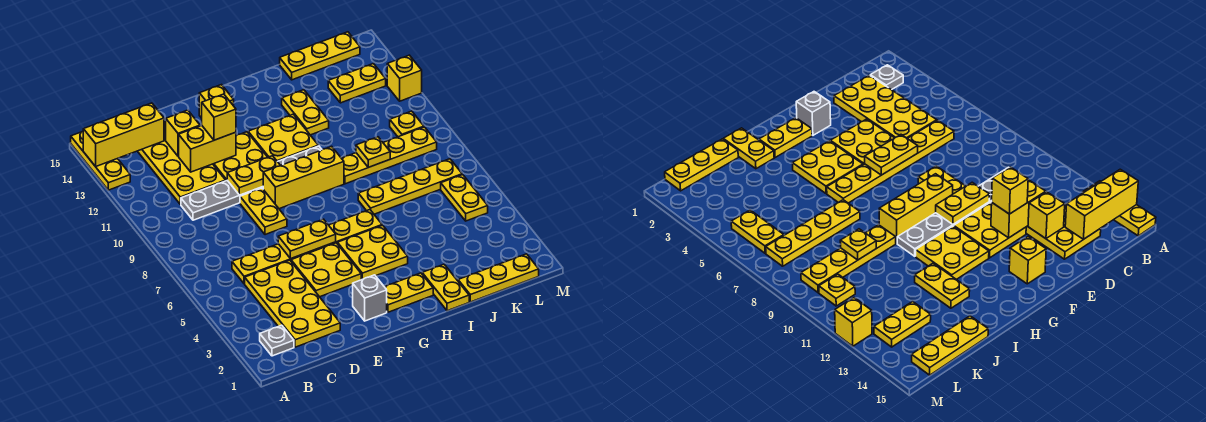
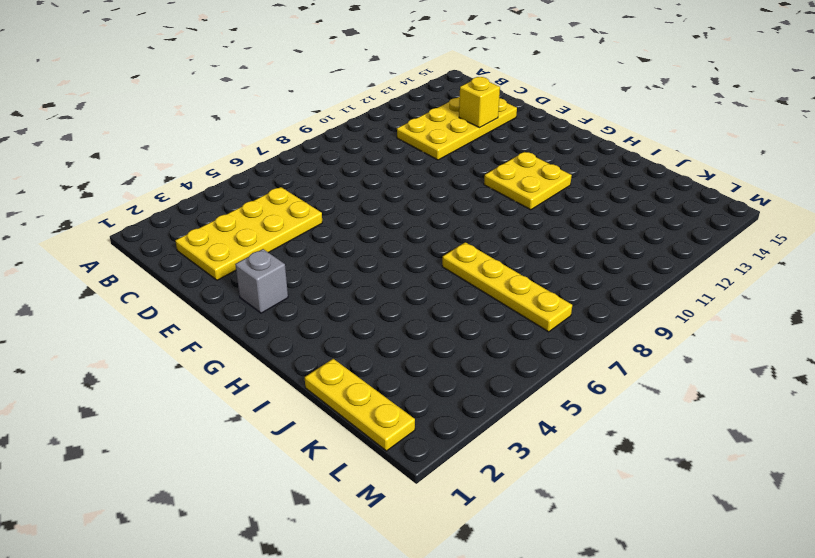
none -> yellow 1x3 plate [71,131,130,190]
none -> grey 1x1 plate [260,325,294,356]
none -> yellow 1x6 plate [232,210,382,284]
none -> grey 1x6 plate [181,146,322,220]

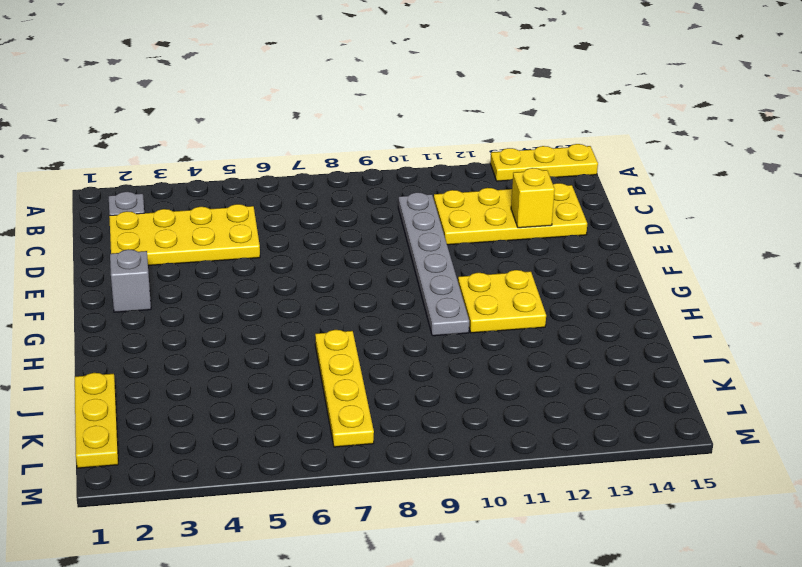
none -> yellow 1x6 plate [232,210,382,284]
none -> yellow 2x2 plate [291,243,361,297]
none -> yellow 1x2 plate [240,188,287,235]
none -> yellow 2x2 plate [213,132,268,181]

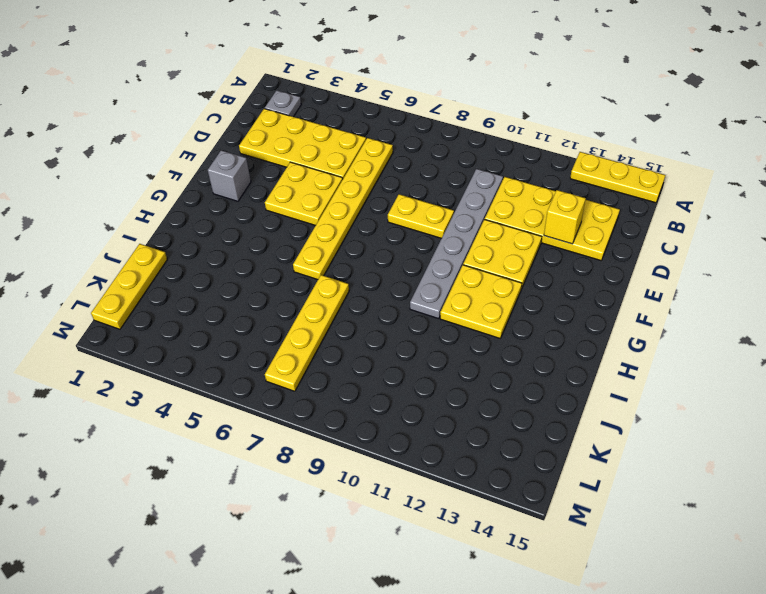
none -> yellow 1x3 brick [263,146,344,209]
none -> yellow 1x1 brick [199,85,234,118]
none -> yellow 1x2 plate [385,273,433,312]
none -> yellow 2x2 plate [337,225,408,280]

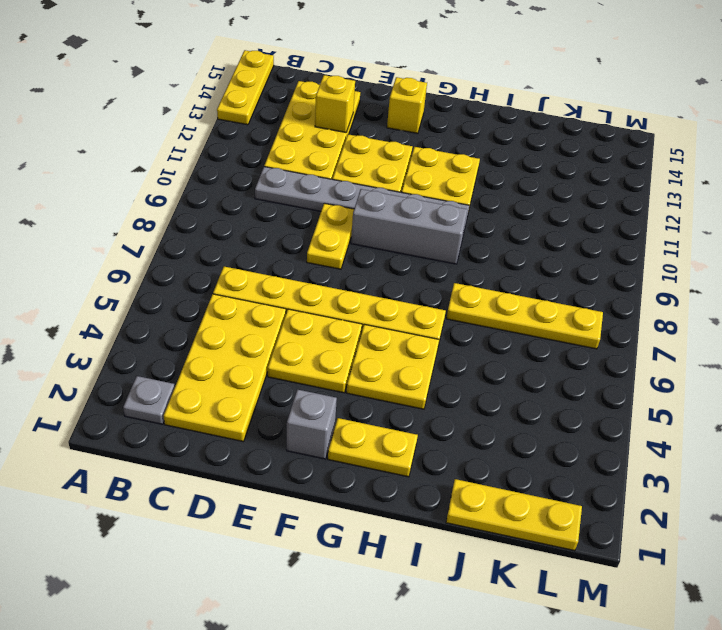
grey 1x3 brick [351,189,467,264] -> yellow 1x3 brick [263,146,344,209]
none -> yellow 1x2 plate [422,264,469,311]
none -> yellow 1x4 plate [342,127,437,184]
none -> yellow 1x2 plate [282,90,329,135]
none -> yellow 1x3 plate [280,32,360,80]

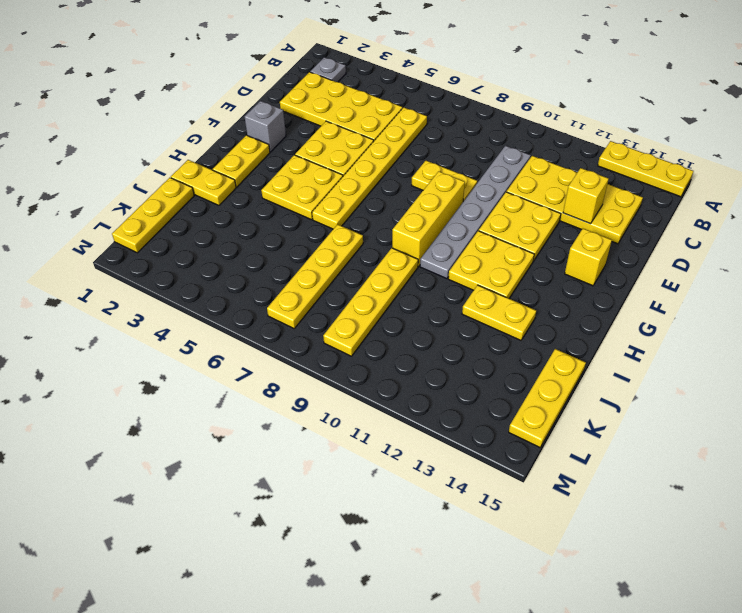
none -> yellow 1x2 plate [328,64,386,103]
none -> yellow 1x2 plate [441,175,488,221]
none -> yellow 1x1 plate [390,111,424,137]
none -> yellow 1x1 brick [387,55,422,101]

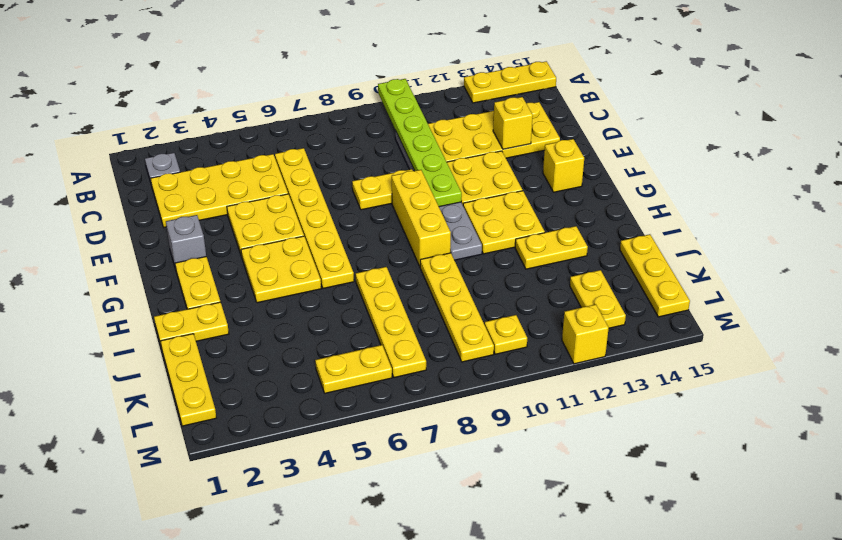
lime 1x6 plate [378,79,462,207] -> yellow 1x2 plate [227,156,280,195]
none -> yellow 1x3 brick [83,103,164,167]
none -> yellow 1x2 brick [179,125,236,172]
none -> yellow 1x2 plate [278,219,336,259]
none -> yellow 1x1 plate [356,137,390,167]

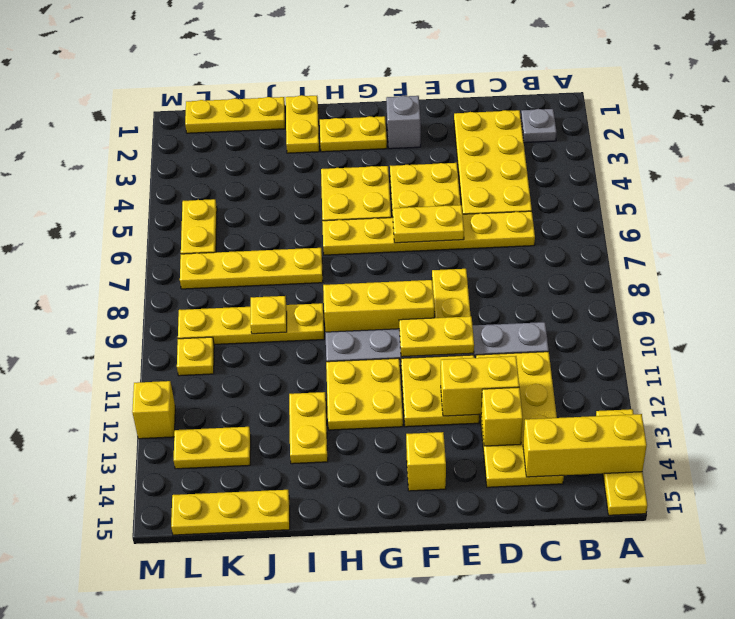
none -> yellow 1x1 brick [202,94,236,140]

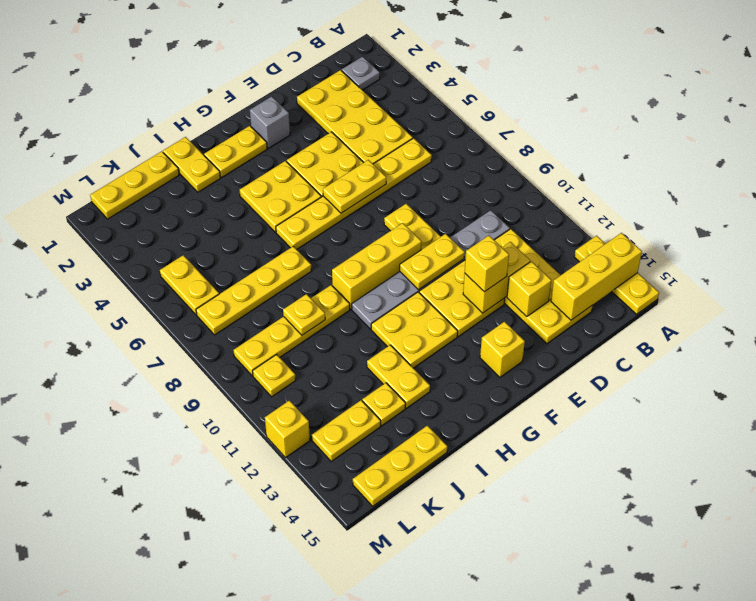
yellow 1x1 plate [362,383,406,426] -> none

